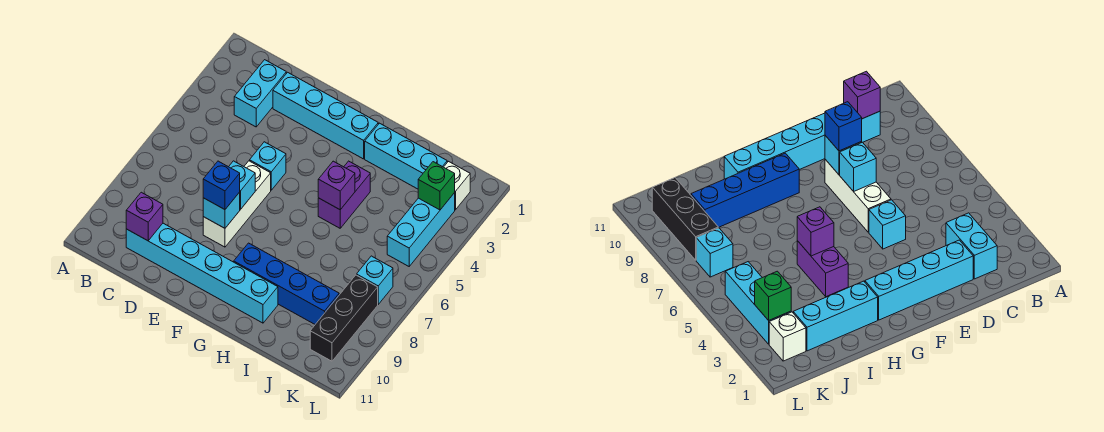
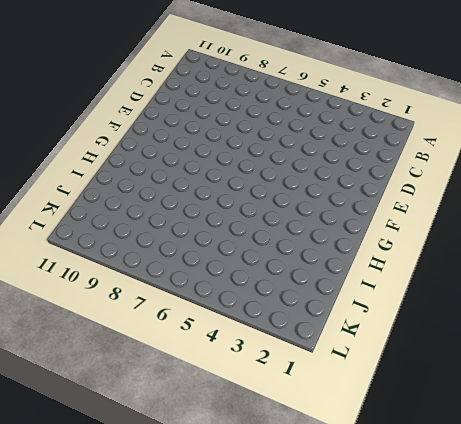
none -> cyan 1x2 brick [234,60,286,127]
none -> cyan 1x6 brick [126,223,278,323]
none -> cyan 1x4 brick [273,72,378,159]

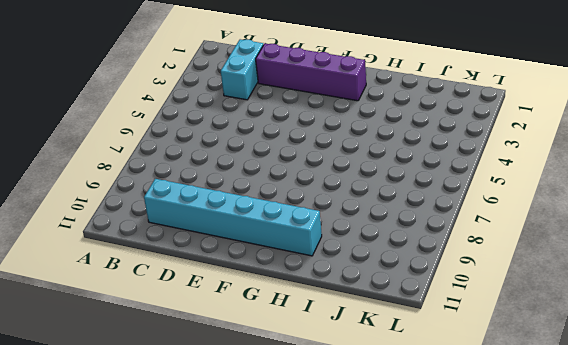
purple 1x4 brick [256,44,366,101] -> cyan 1x4 brick [273,72,378,159]
none -> cyan 1x1 brick [250,142,286,190]
none -> white 1x3 brick [203,161,271,247]
none -> blue 1x4 brick [234,243,339,324]

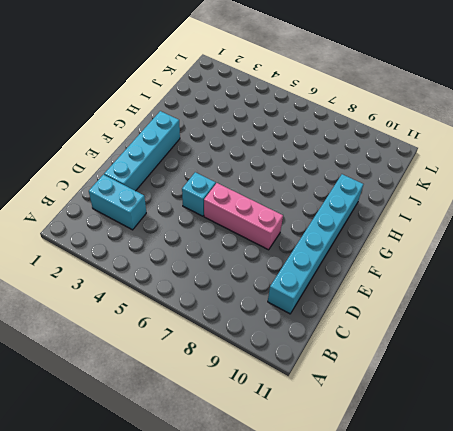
pink 1x3 brick [204,183,283,250] -> white 1x3 brick [203,161,271,247]
none -> blue 1x4 brick [234,243,339,324]
none -> cyan 1x3 brick [365,123,447,189]
none -> purple 1x2 brick [318,161,370,228]

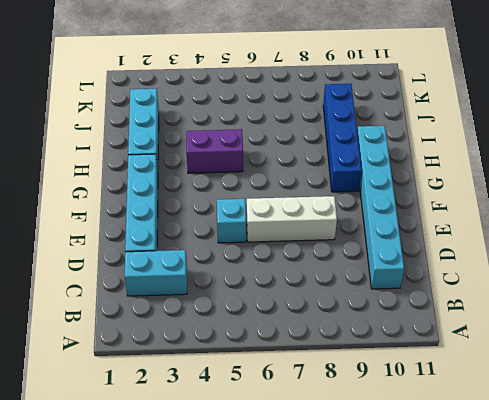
none -> white 1x1 brick [444,161,470,210]
none -> cyan 1x3 brick [387,193,455,266]
none -> cyan 1x1 brick [357,256,393,304]

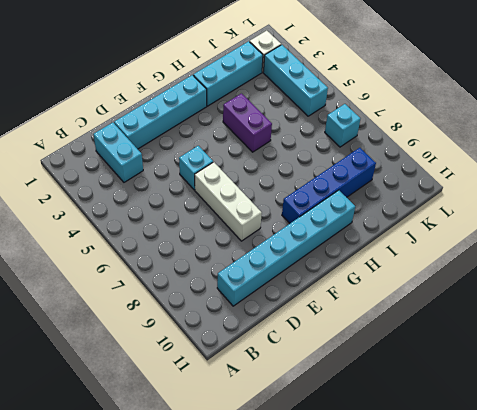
none -> black 1x3 brick [310,275,378,361]
none -> purple 1x1 brick [126,192,163,241]
none -> cyan 1x1 brick [229,161,255,210]

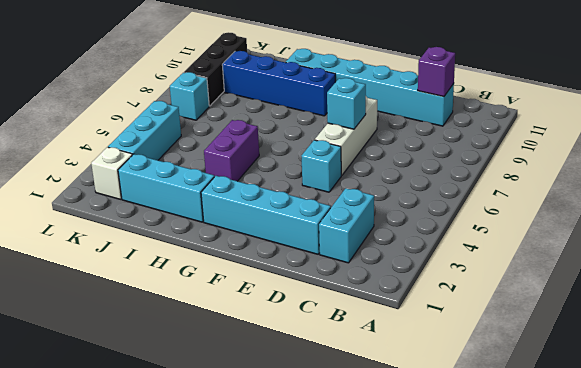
none -> cyan 1x1 brick [203,192,240,228]
none -> purple 1x1 brick [318,161,355,210]
none -> green 1x1 brick [418,162,455,210]

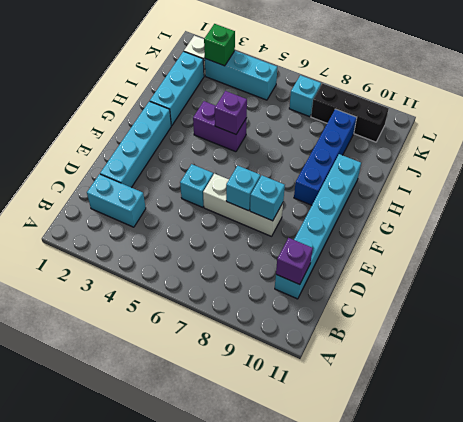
none -> blue 1x1 brick [203,161,240,210]

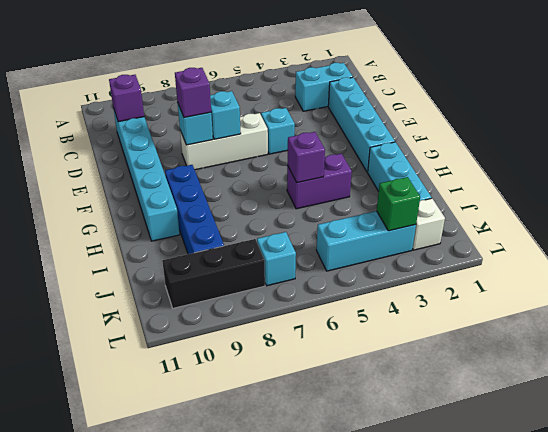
purple 1x1 brick [175,68,211,117] -> blue 1x1 brick [203,161,240,210]

